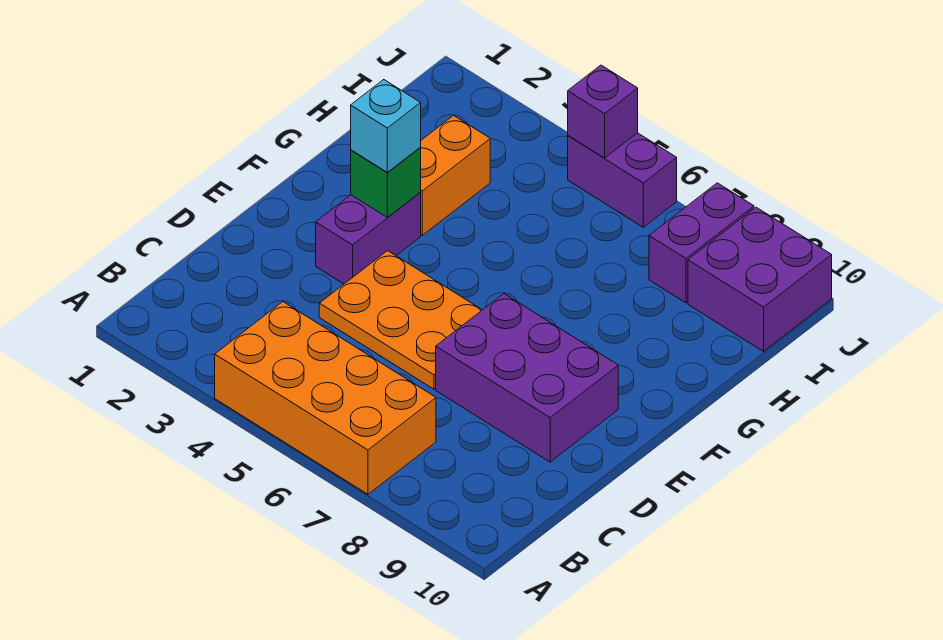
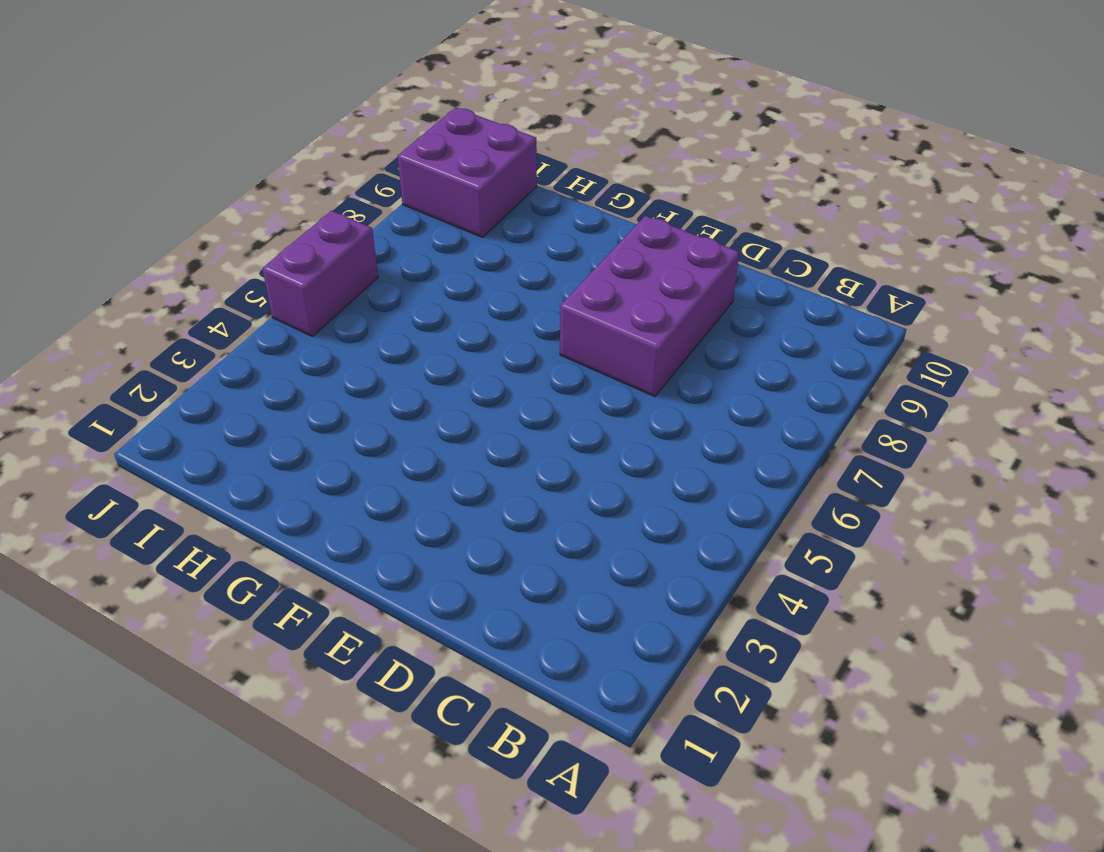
none -> orange 2x4 brick [215,302,436,494]
none -> orange 2x3 plate [319,251,482,389]

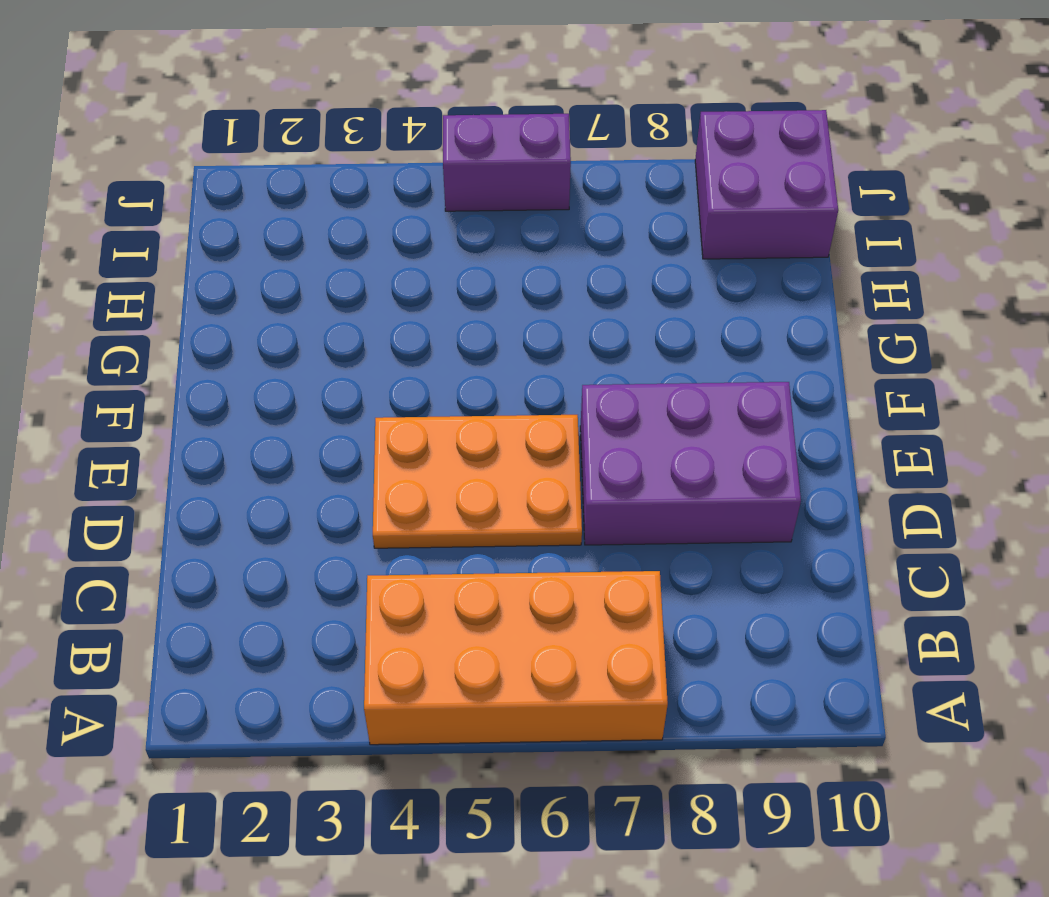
none -> purple 1x2 brick [316,193,421,284]
none -> orange 1x2 brick [420,115,490,235]

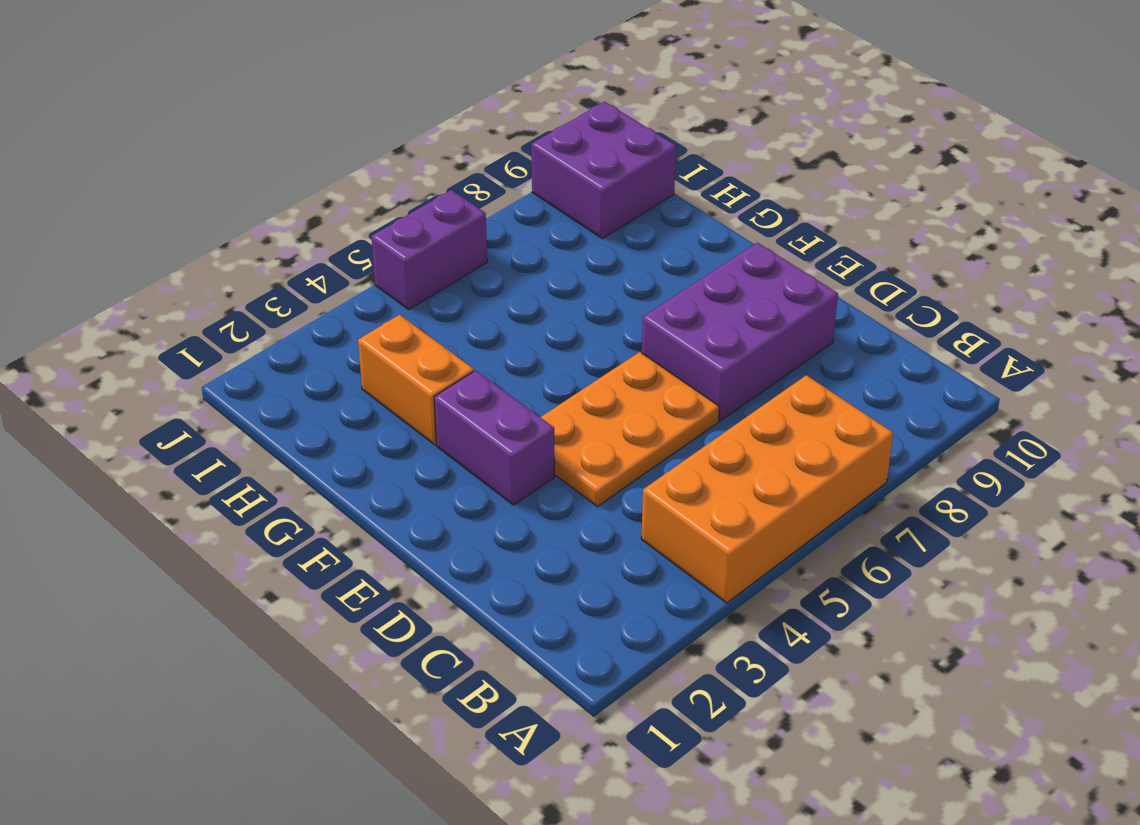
none -> purple 1x2 brick [649,183,754,303]
none -> green 1x1 brick [351,148,421,217]

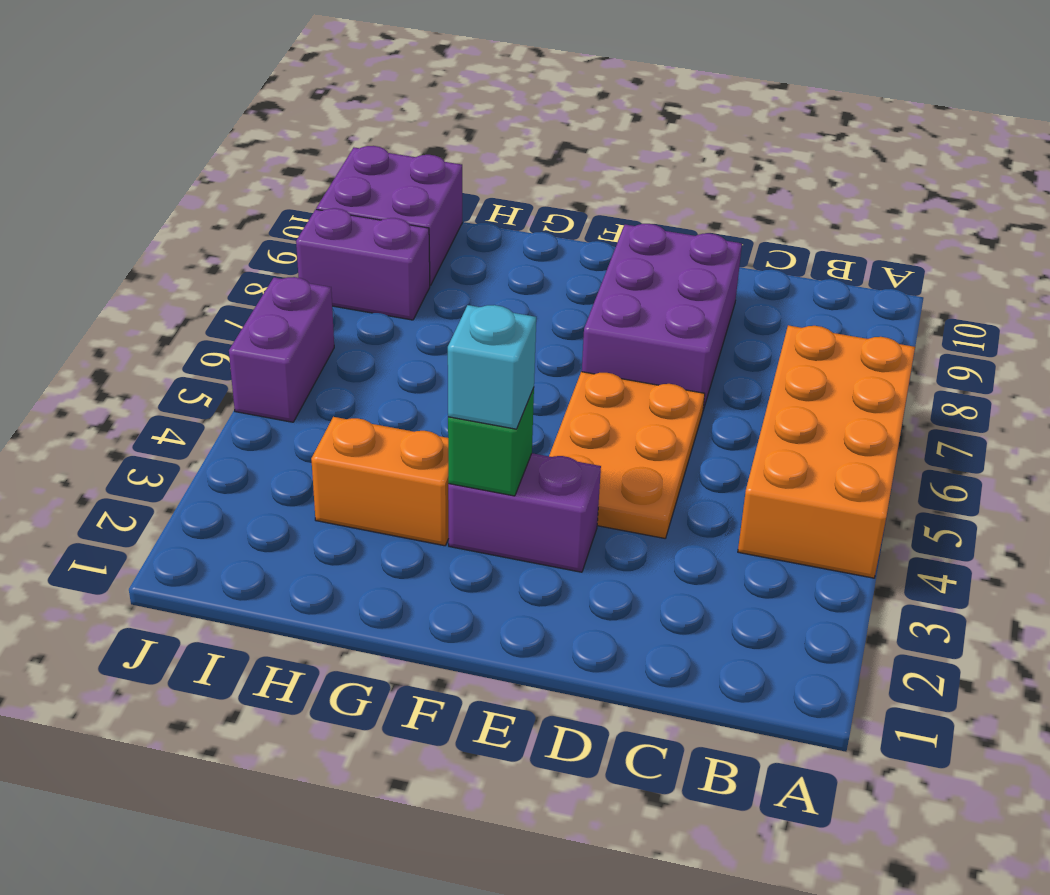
none -> purple 1x1 brick [568,65,638,158]

